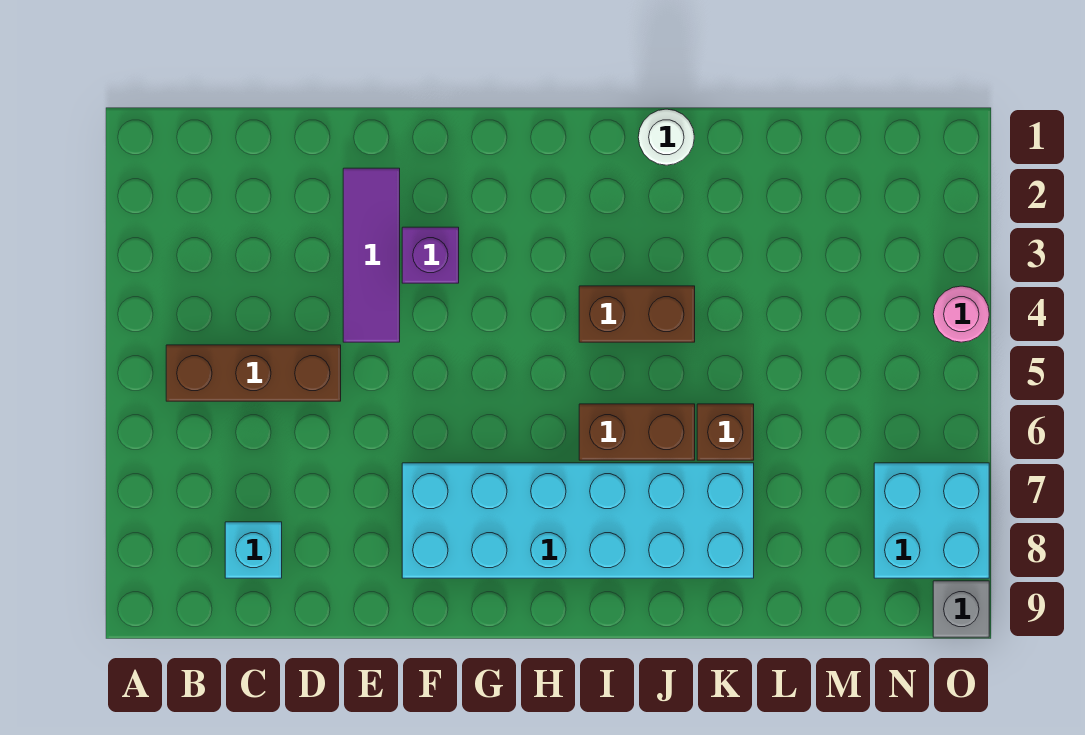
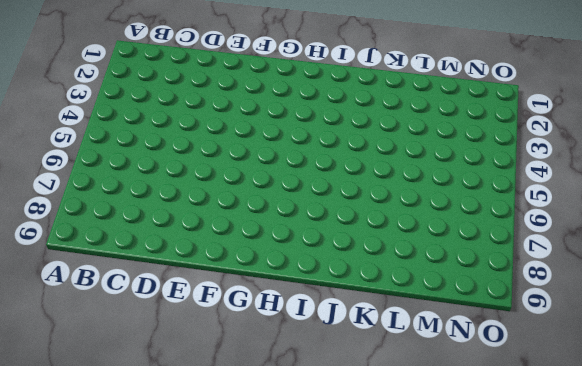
none -> brown 1x3 brick [166,345,341,401]
none -> cyan 1x1 brick [225,522,282,578]
none -> purple 1x3 tile [343,168,400,342]

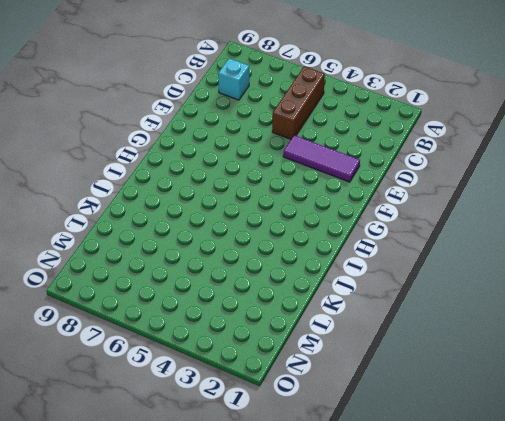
none -> purple 1x1 brick [402,227,459,283]
none -> cyan 2x6 brick [402,463,754,578]
none -> brown 1x2 brick [579,286,695,342]

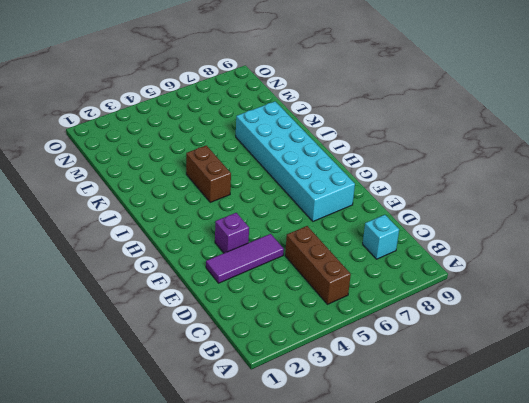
none -> brown 1x2 brick [579,404,695,460]
none -> white 1x1 round brick [638,109,694,165]
none -> brown 1x1 brick [697,404,754,460]

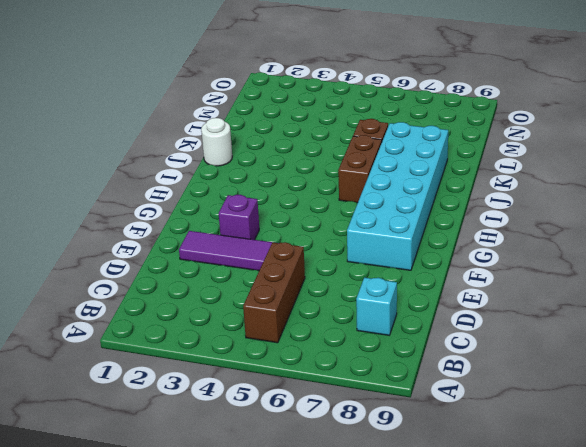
none -> brown 1x2 brick [579,286,695,342]
none -> cyan 2x2 brick [874,463,989,578]
none -> pink 1x1 round brick [933,286,989,342]

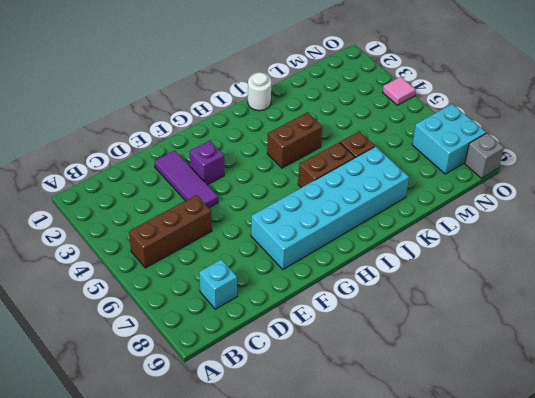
pink 1x1 tile [383,77,416,105] -> pink 1x1 round brick [933,286,989,342]

